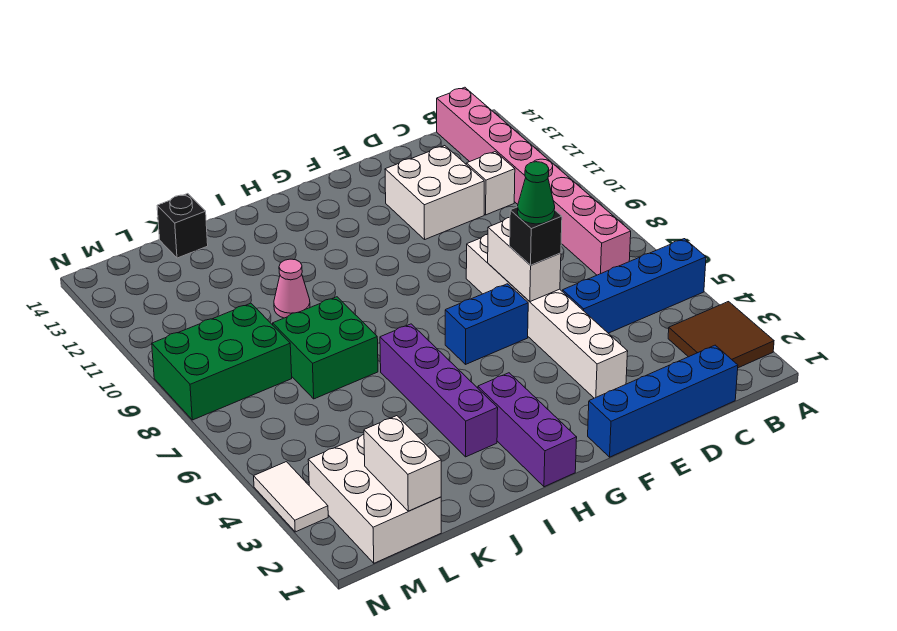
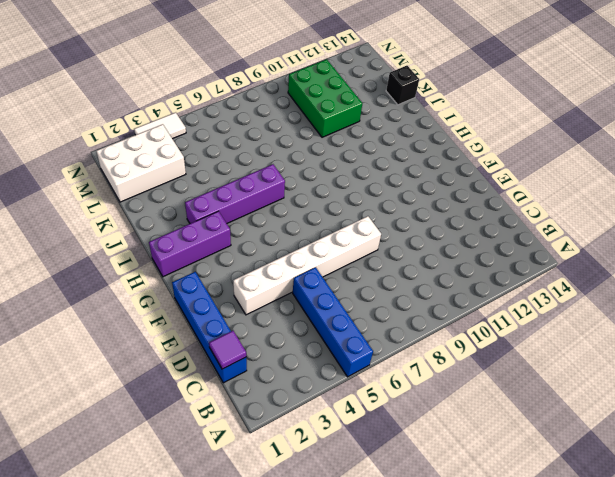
purple 1x1 tile [209,331,246,369] -> none
green 2x3 brick [288,59,362,137] -> green 2x3 brick moved to [152,303,292,420]
none -> brown 2x2 tile [668,302,774,368]
none -> pink 1x8 brick [437,87,631,275]
none -> white 1x1 brick [466,152,515,215]

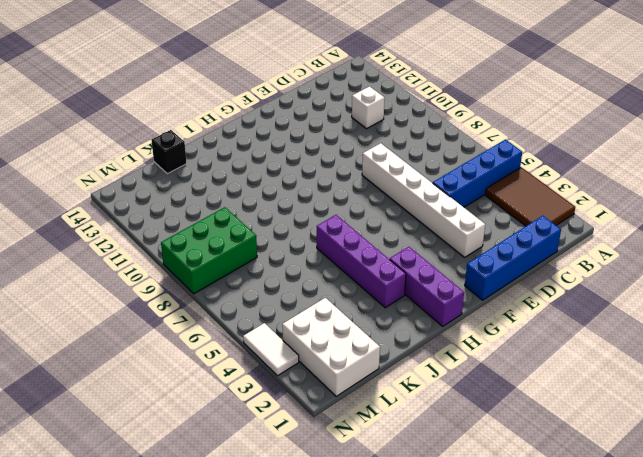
brown 2x3 tile [485,167,575,226] -> brown 2x2 tile [668,302,774,368]
none -> pink 1x8 brick [437,87,631,275]
none -> white 2x2 brick [385,146,484,239]
none -> blue 1x2 brick [445,284,528,364]

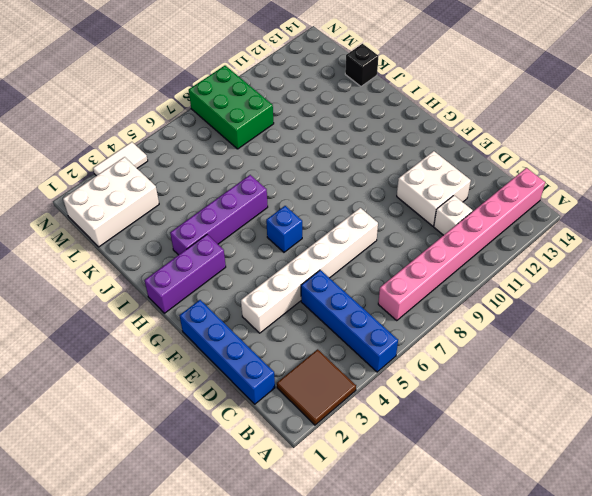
blue 1x1 brick [266,206,302,252] -> blue 1x2 brick [445,284,528,364]
none -> green 2x2 brick [273,297,378,399]
none -> pink 1x1 cone [274,259,310,318]
none -> white 1x2 brick [488,217,561,302]

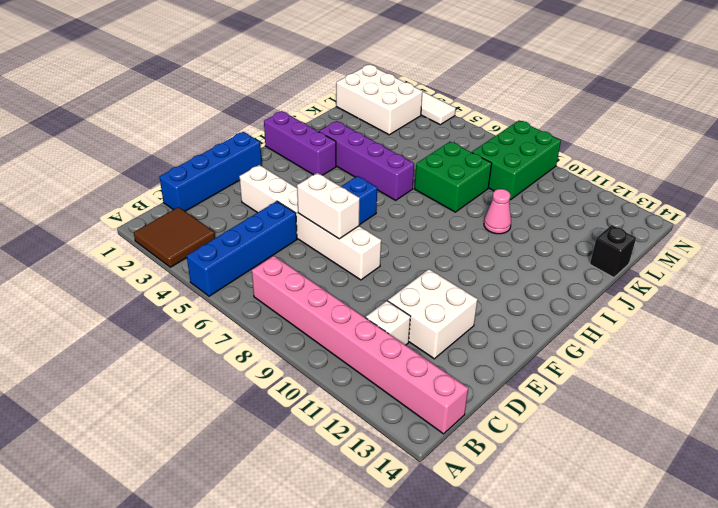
none -> white 1x2 brick [364,416,441,511]
none -> black 1x1 brick [510,207,562,265]
none -> green 1x1 cone [518,162,555,224]

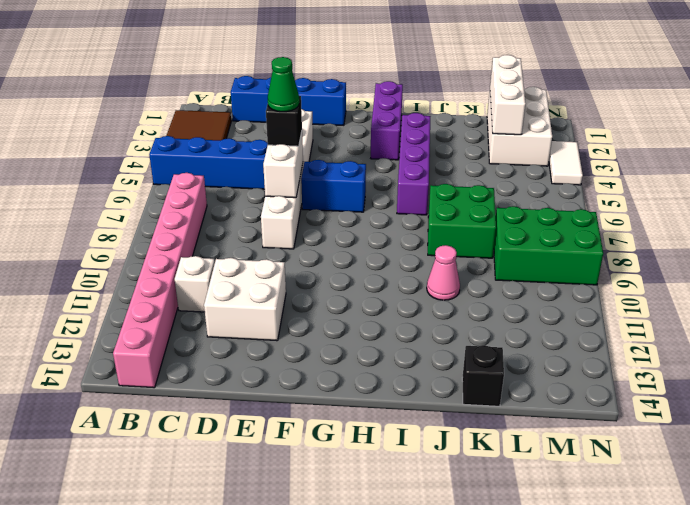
white 1x3 brick [490,55,525,135] -> white 1x2 brick [364,416,441,511]

